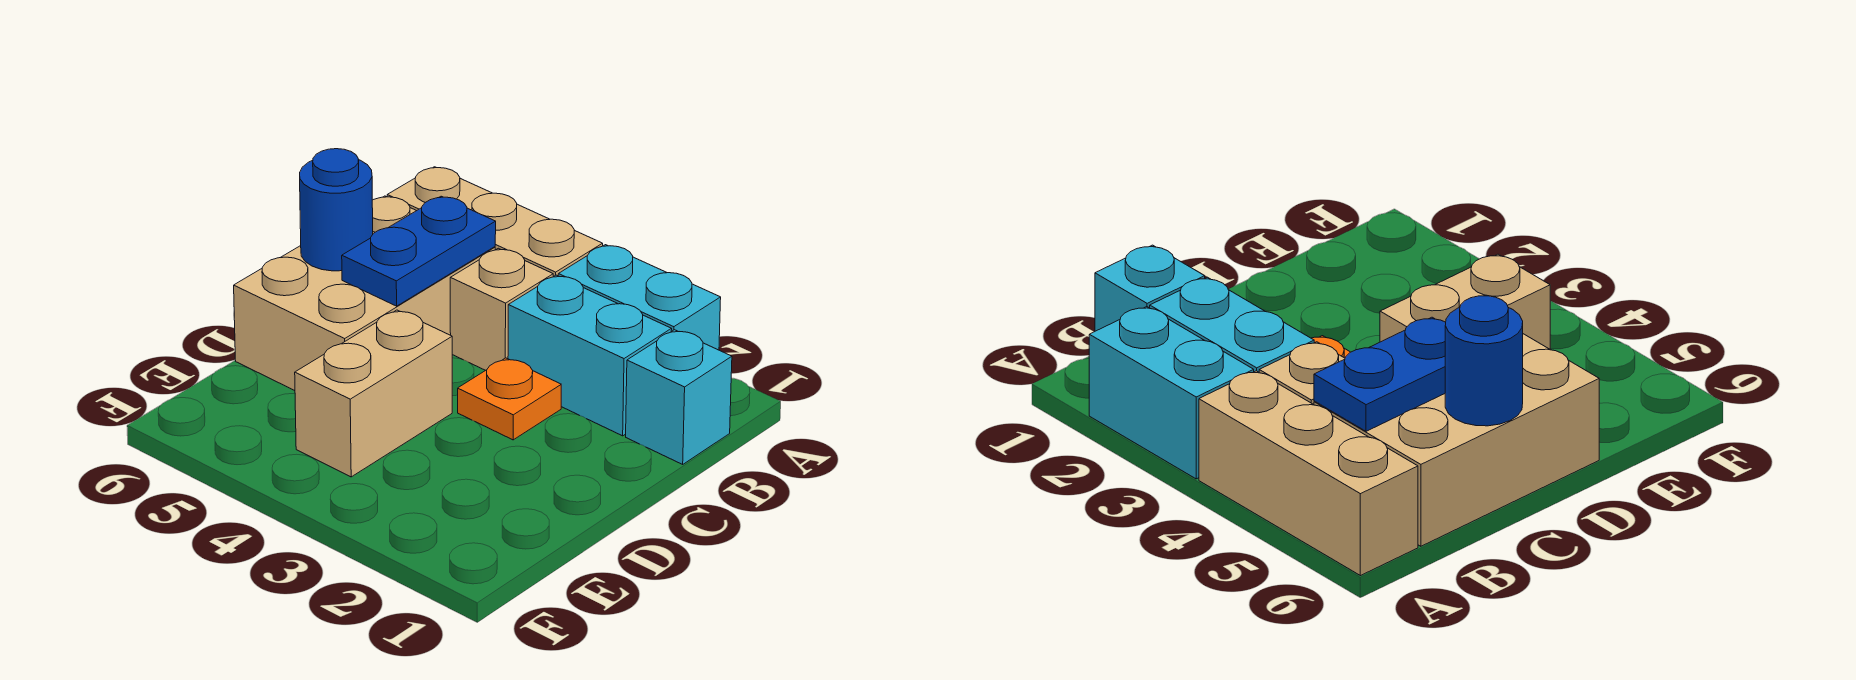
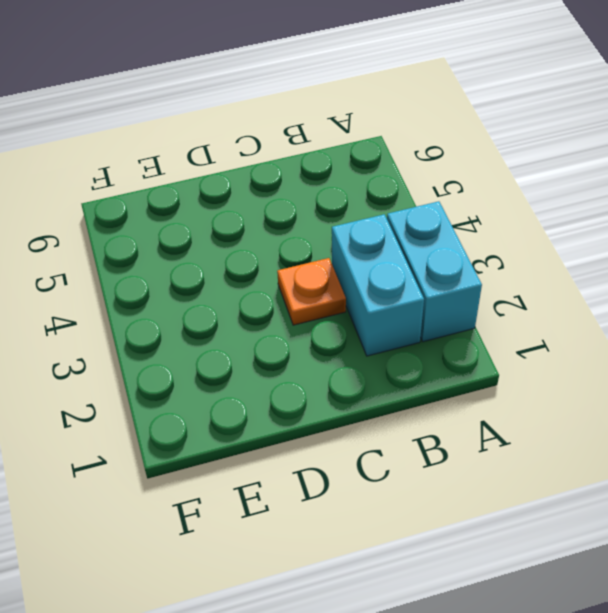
none -> tan 1x3 brick [387,167,603,277]
none -> cyan 1x1 brick [626,330,732,464]

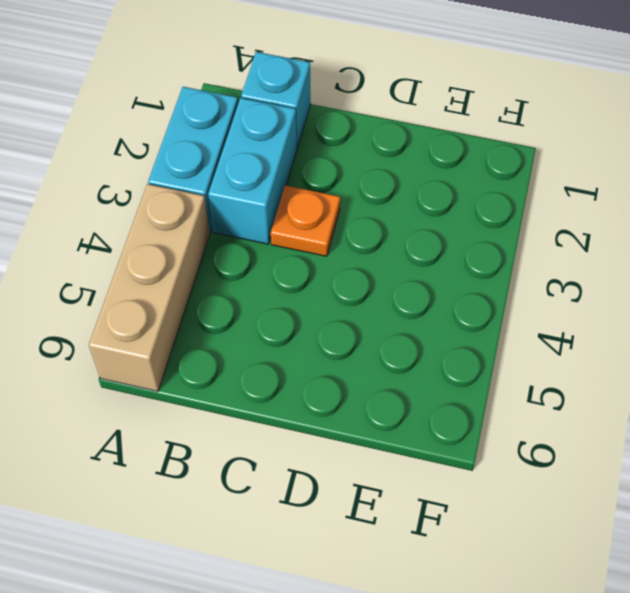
none -> tan 1x1 brick [450,248,553,370]
none -> tan 2x3 brick [234,196,495,391]

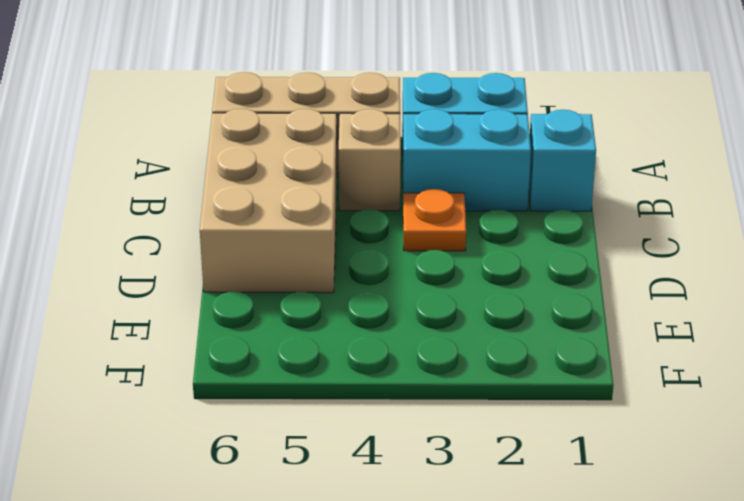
none -> tan 1x2 brick [295,310,452,477]
none -> blue 1x2 plate [342,196,496,306]

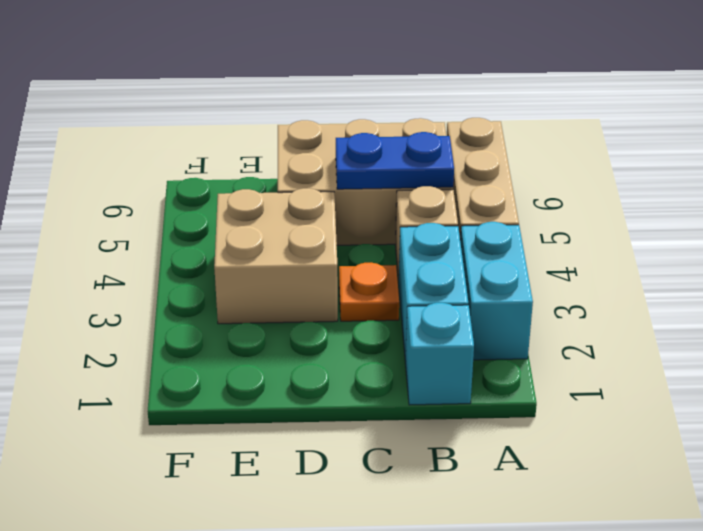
tan 2x2 brick [214,188,338,324] -> tan 1x2 brick [295,310,452,477]
none -> blue 1x1 round brick [300,149,373,271]

